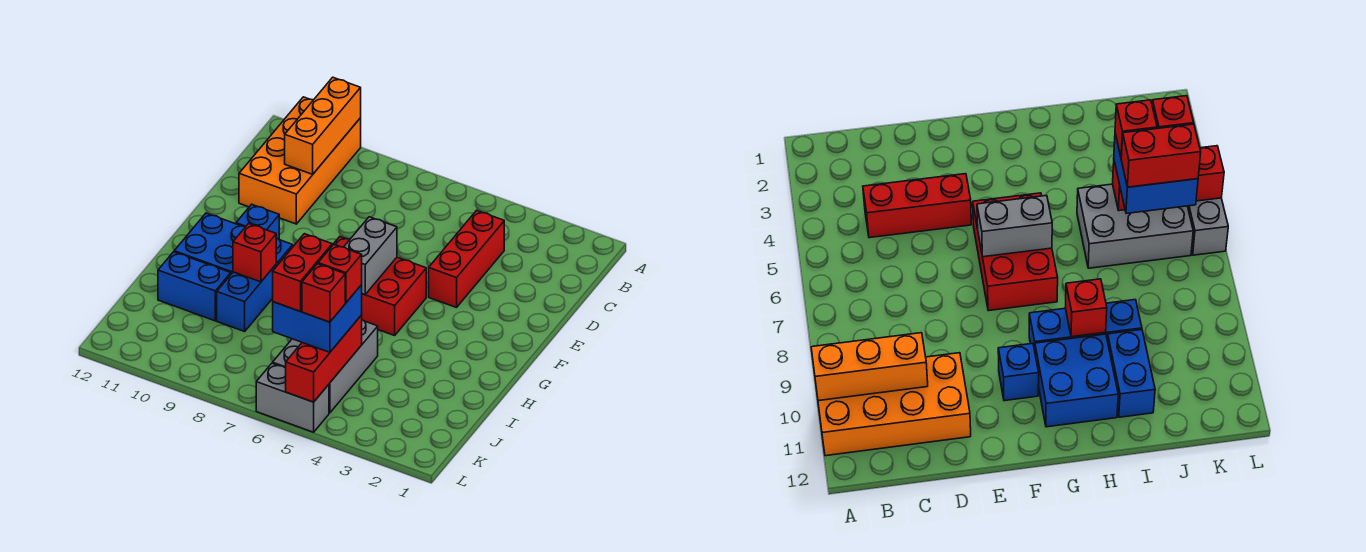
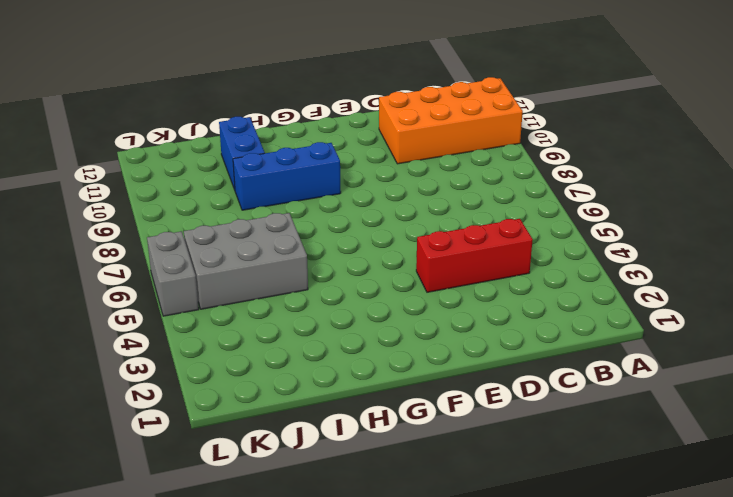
none -> red 2x3 brick [332,237,426,335]
none -> blue 1x1 brick [236,204,279,239]
none -> blue 2x2 brick [174,213,245,274]

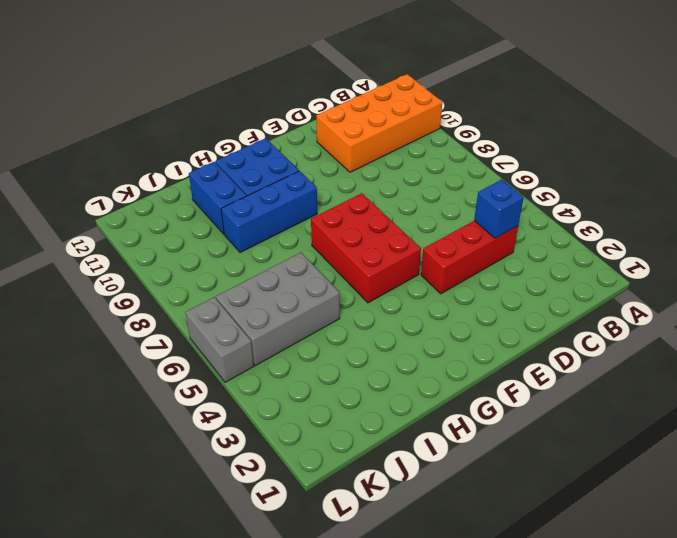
blue 1x1 brick [474,180,524,238] -> blue 1x1 brick moved to [236,204,279,239]
none -> orange 1x3 brick [285,77,361,174]
none -> grey 1x2 brick [344,217,397,295]
none -> red 1x1 brick [233,224,276,282]

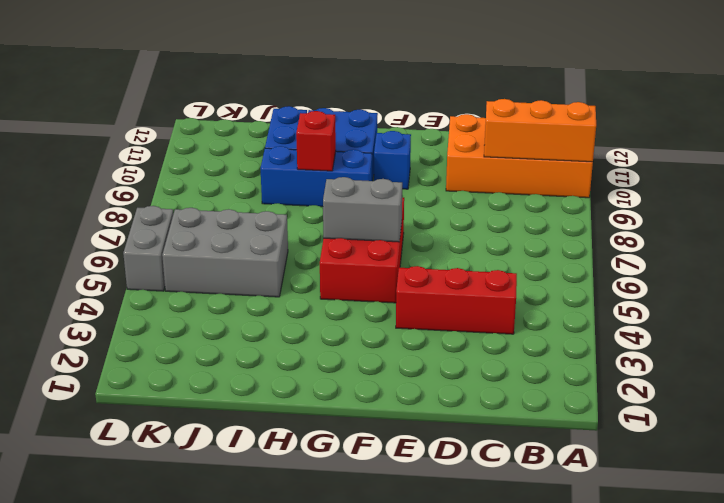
none -> red 1x3 brick [286,315,362,402]
none -> blue 2x2 brick [273,285,362,352]
none -> red 1x1 brick [318,244,362,303]

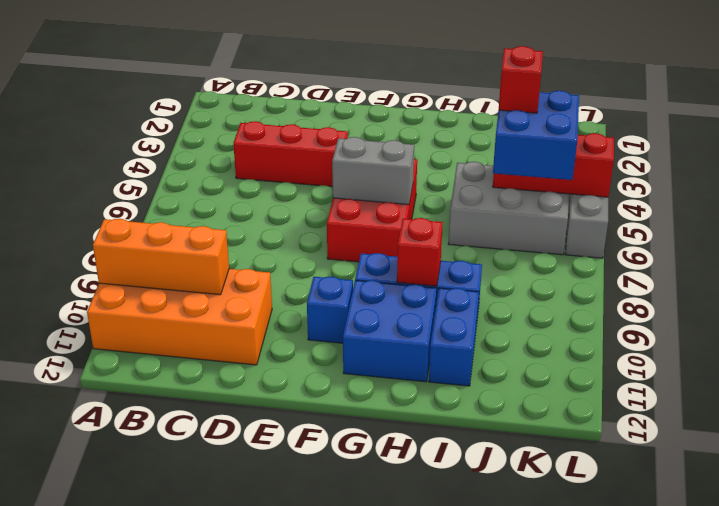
none -> red 1x2 brick [273,234,332,311]
none -> red 1x1 brick [302,264,345,322]

